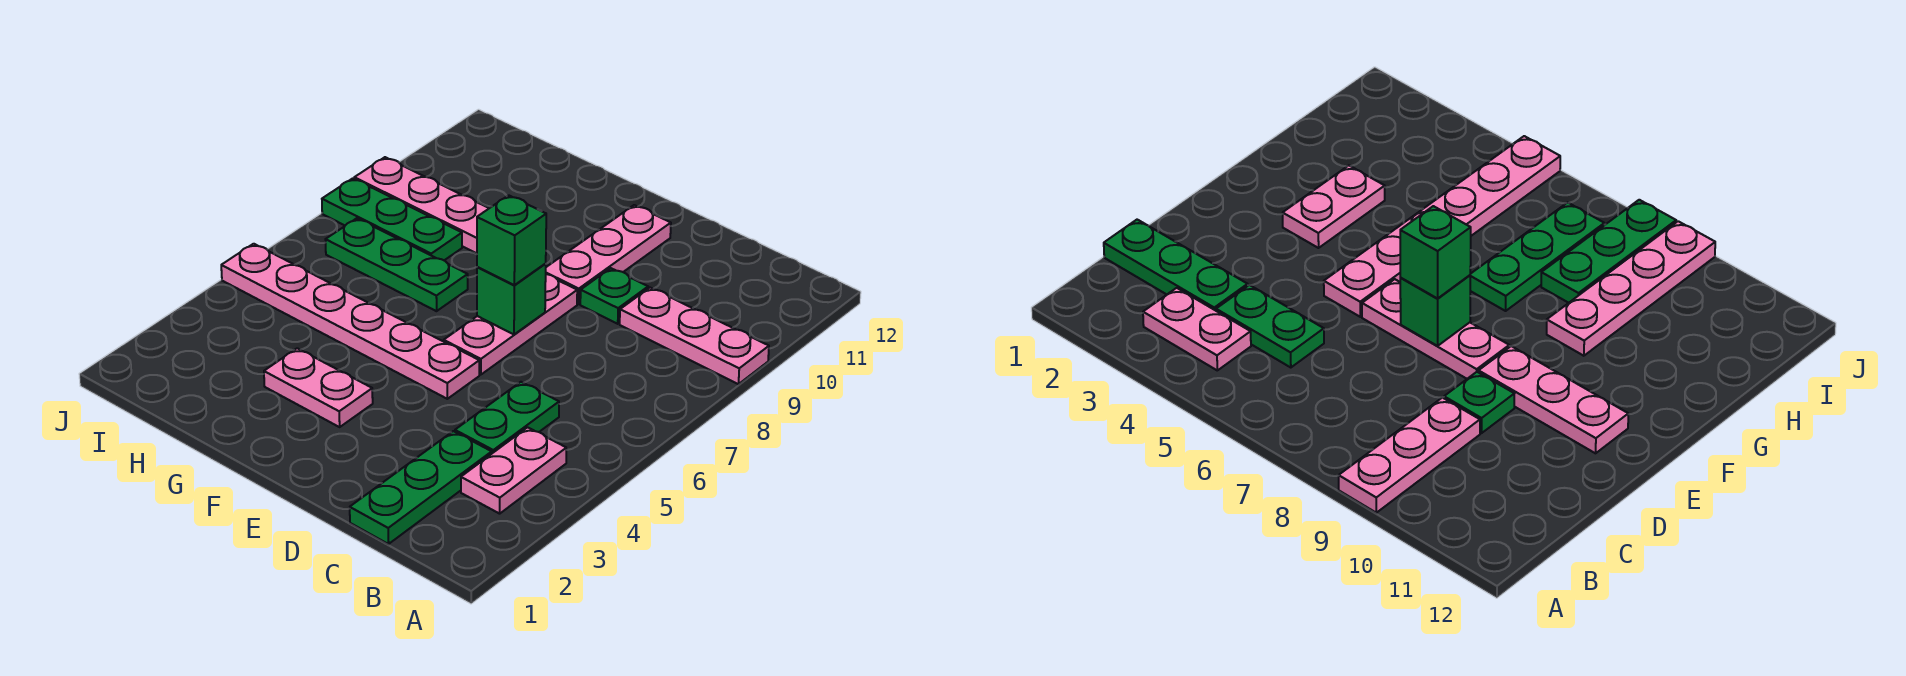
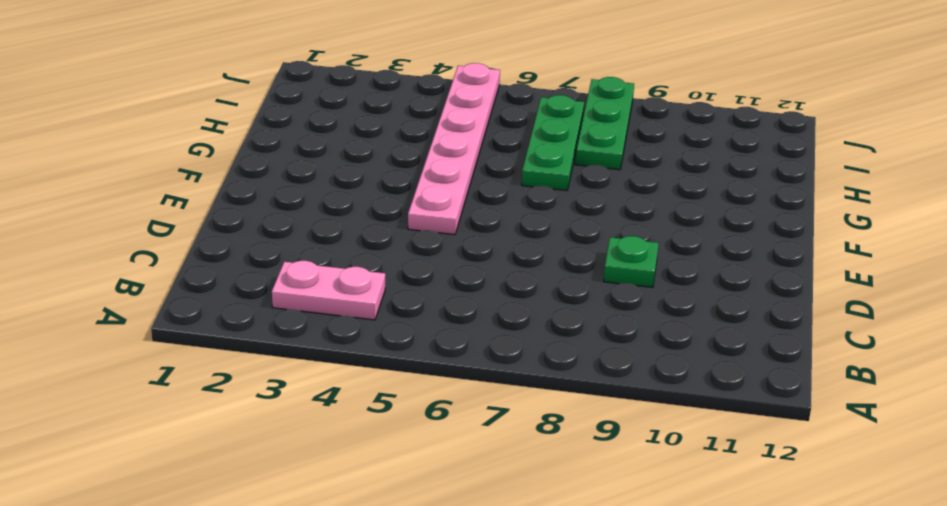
none -> pink 1x3 plate [620,288,769,384]
none -> green 1x3 plate [350,431,492,544]
none -> green 1x2 plate [455,382,559,453]

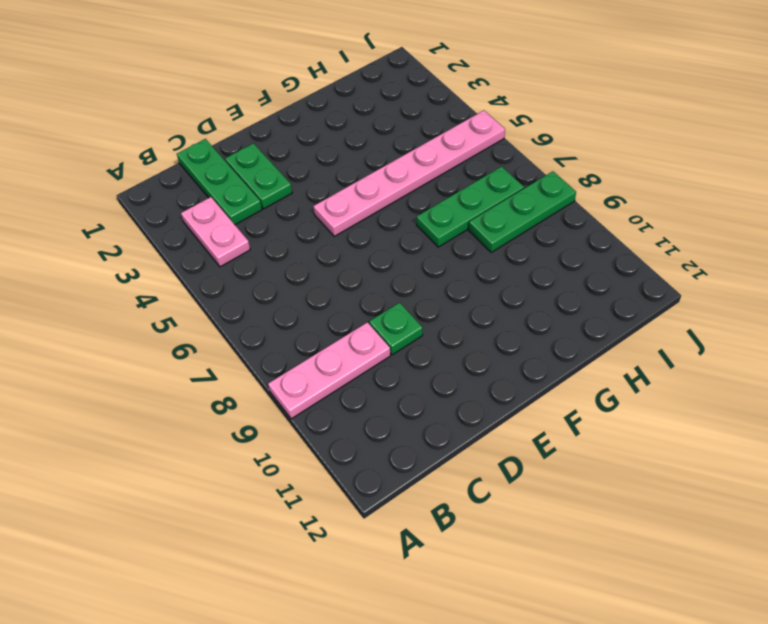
green 1x2 plate [225,143,292,209] -> green 1x2 plate moved to [455,382,559,453]
none -> pink 1x3 plate [444,274,577,375]
none -> pink 1x3 plate [546,205,671,304]
none -> pink 1x2 plate [264,348,373,427]

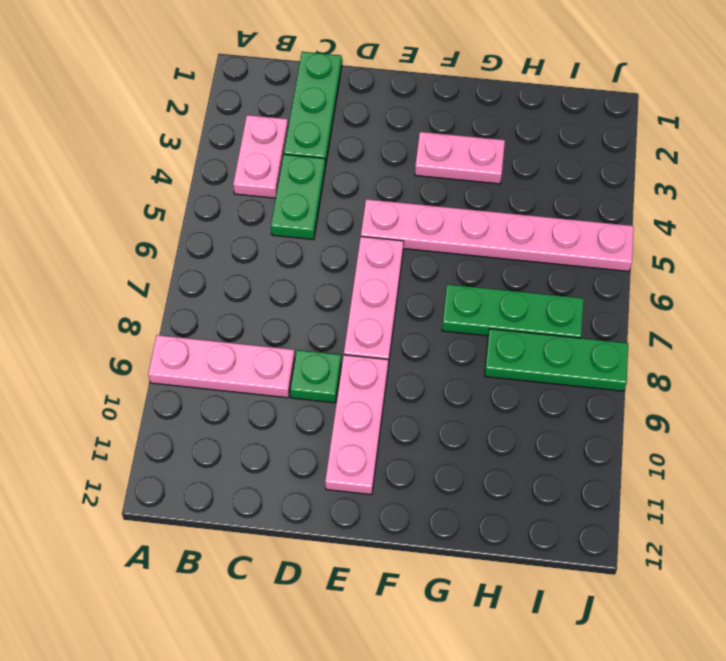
none -> pink 1x4 plate [354,157,489,253]
none -> green 1x1 brick [477,264,546,334]
none -> green 1x1 brick [477,195,546,285]

